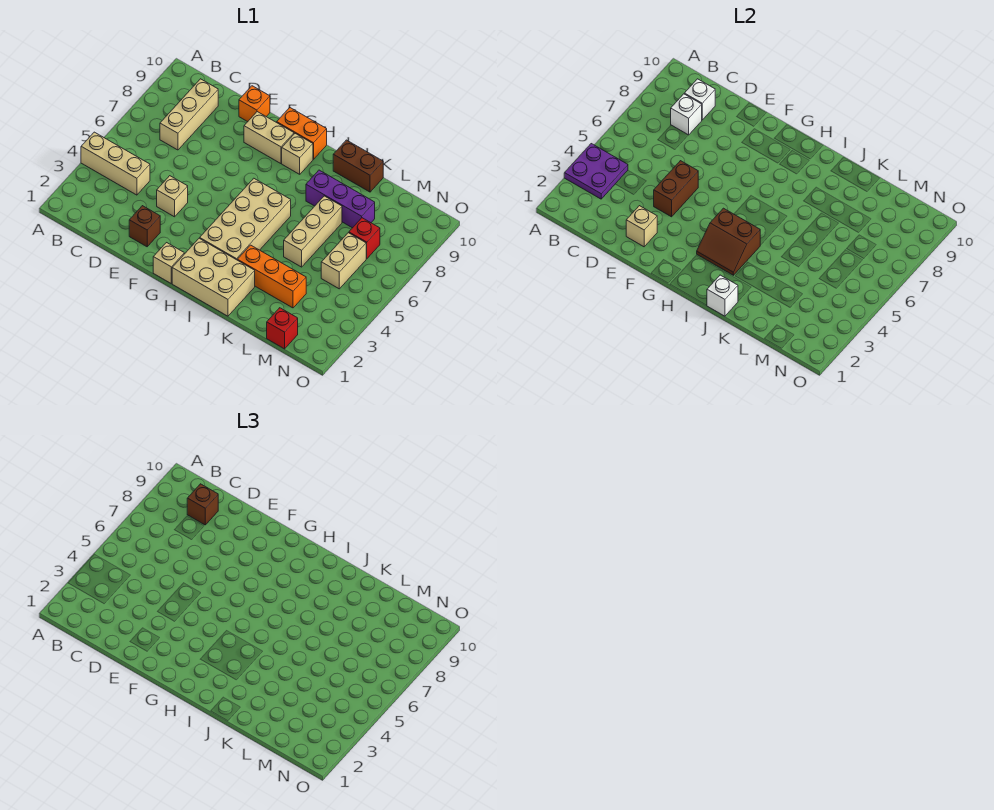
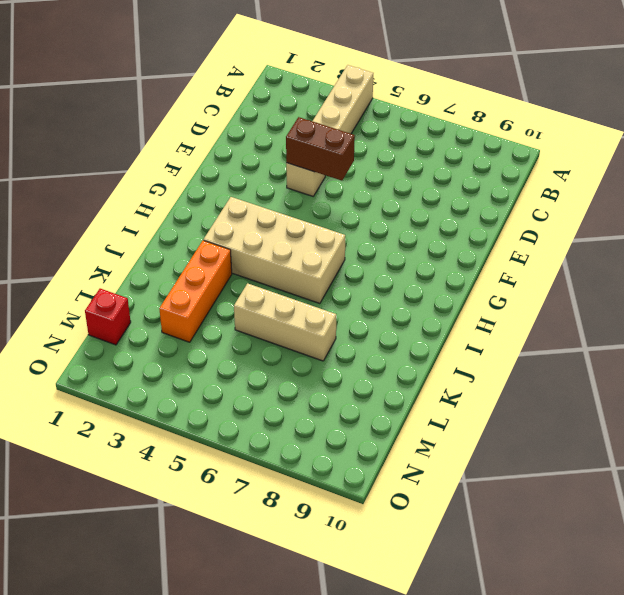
none -> tan 1x3 brick [160,79,218,150]
none -> brown 1x1 brick [129,206,160,247]
none -> orange 1x1 brick [239,86,270,122]

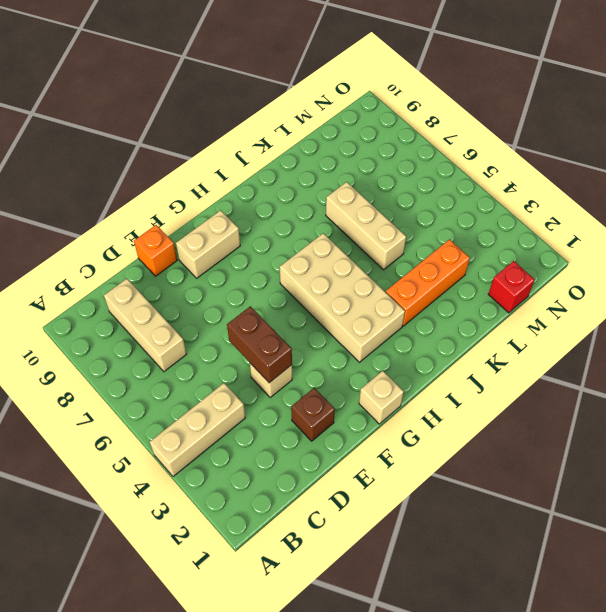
none -> orange 1x2 brick [277,108,327,159]
none -> tan 2x3 brick [172,238,255,316]
none -> tan 1x1 brick [282,134,313,174]

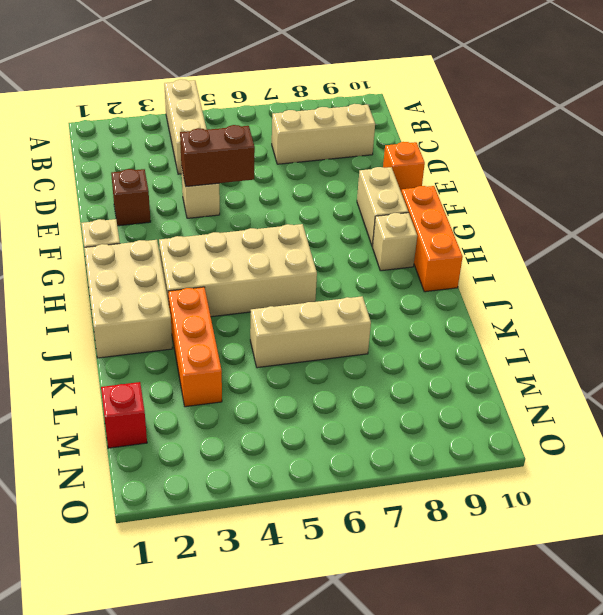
orange 1x3 brick [401,186,463,292] -> orange 1x2 brick [277,108,327,159]
none -> purple 1x3 brick [306,170,375,228]
none -> brown 1x2 brick [333,140,383,192]
none -> tan 1x2 brick [321,233,366,289]

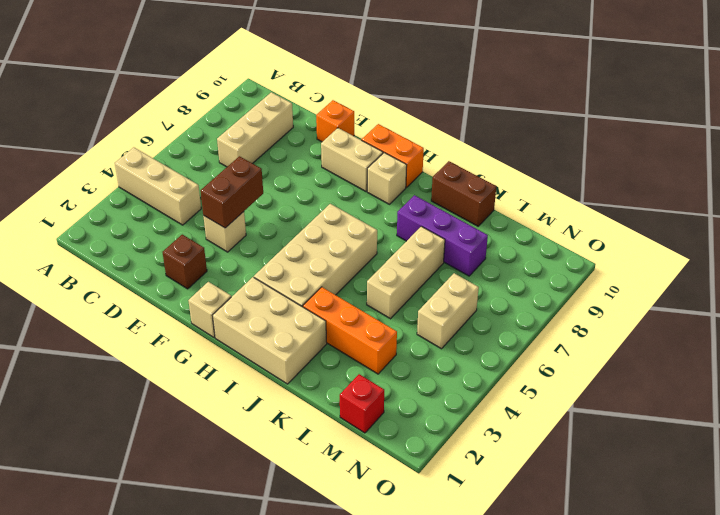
none -> red 1x1 brick [349,218,380,259]
none -> purple 2x2 plate [564,144,628,199]
none -> white 1x1 brick [671,94,702,135]

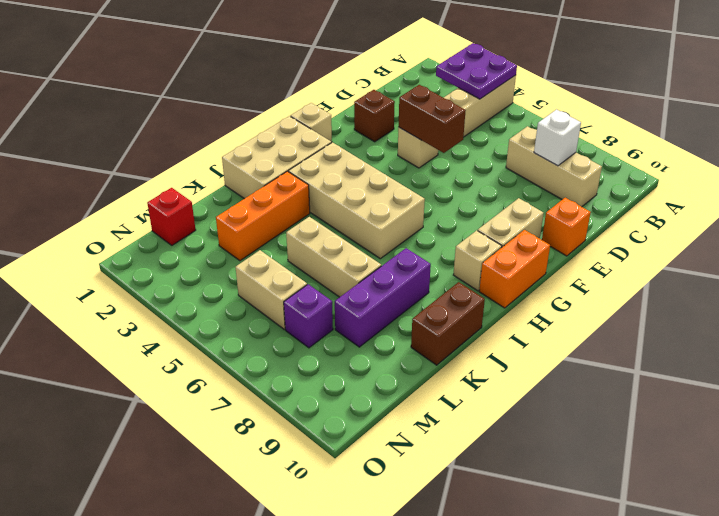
purple 1x1 brick [284,284,333,348] -> red 1x1 brick [349,218,380,259]
none -> white 1x1 brick [684,79,715,120]
none -> tan 1x1 brick [626,206,657,247]
none -> brown 2x2 slope [697,208,760,275]

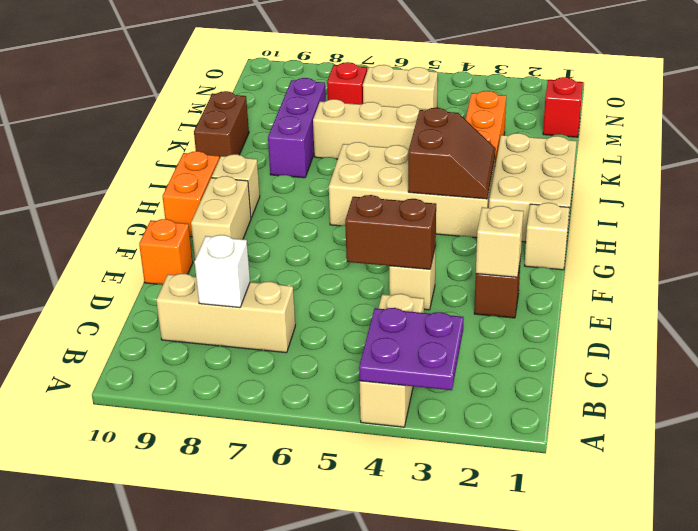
none -> white 1x1 brick [684,79,715,120]
none -> white 1x1 brick [707,275,738,316]
none -> brown 1x1 brick [187,484,218,525]

